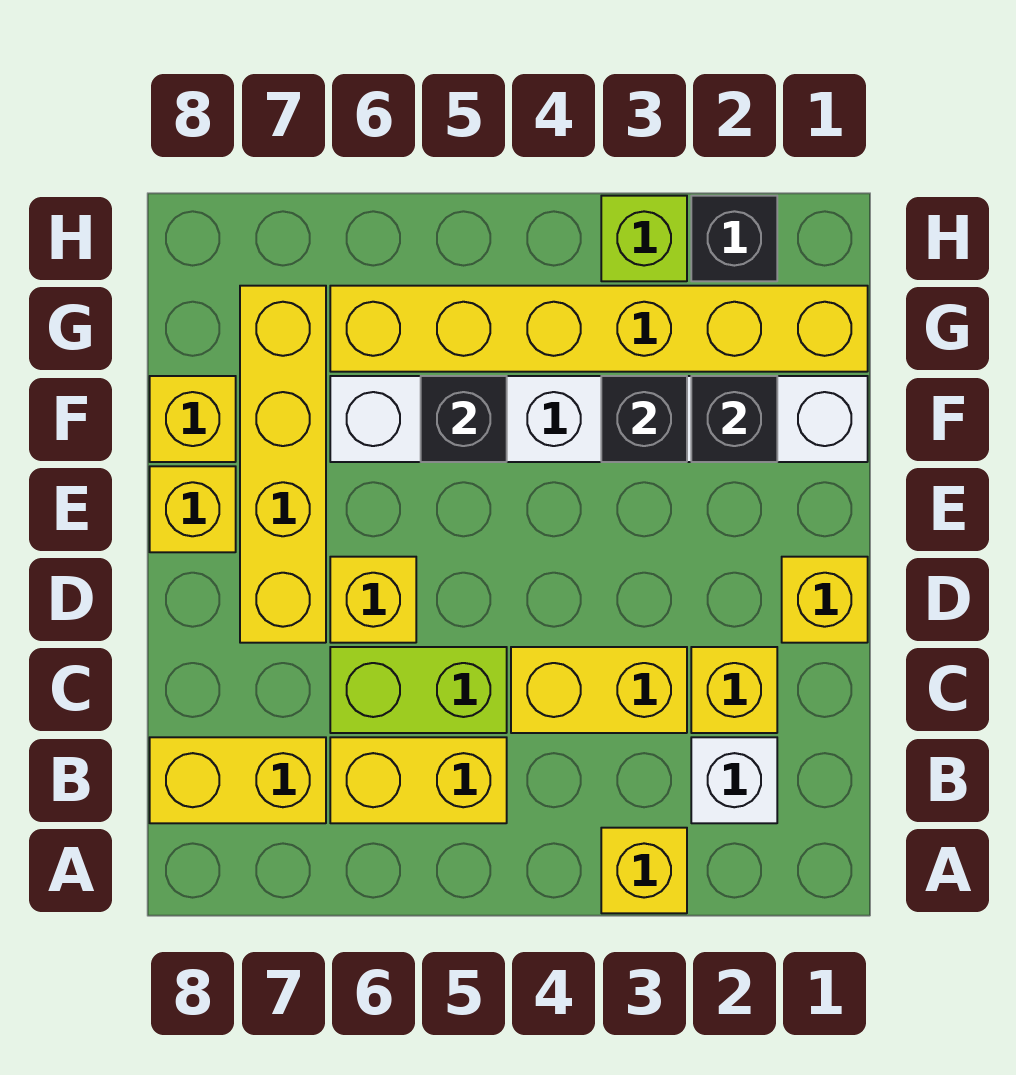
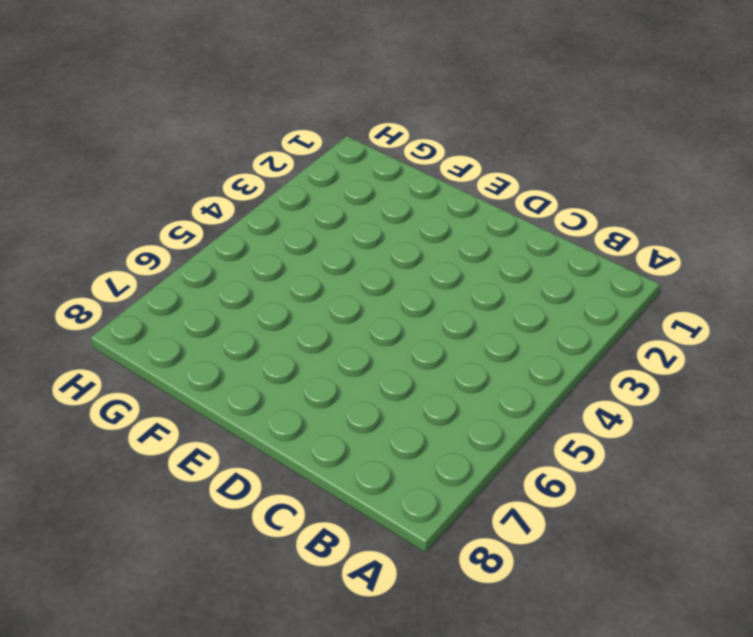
none -> yellow 1x1 brick [601,828,687,913]
none -> white 1x1 brick [691,737,777,823]
none -> yellow 1x2 brick [330,737,507,823]

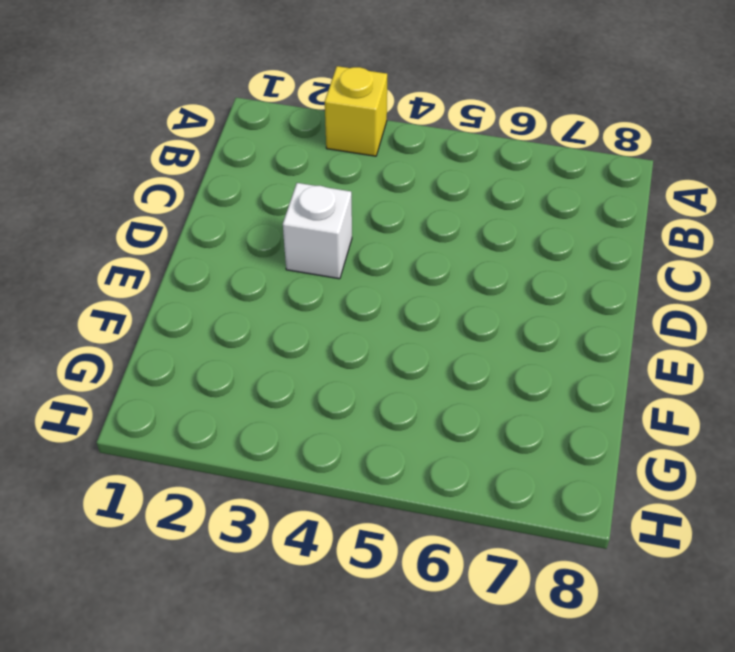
white 1x1 brick [283,183,352,279] -> white 1x1 brick moved to [691,737,777,823]
none -> yellow 1x2 brick [330,737,507,823]
none -> yellow 1x2 brick [150,737,326,823]
none -> yellow 1x1 brick [691,647,777,733]

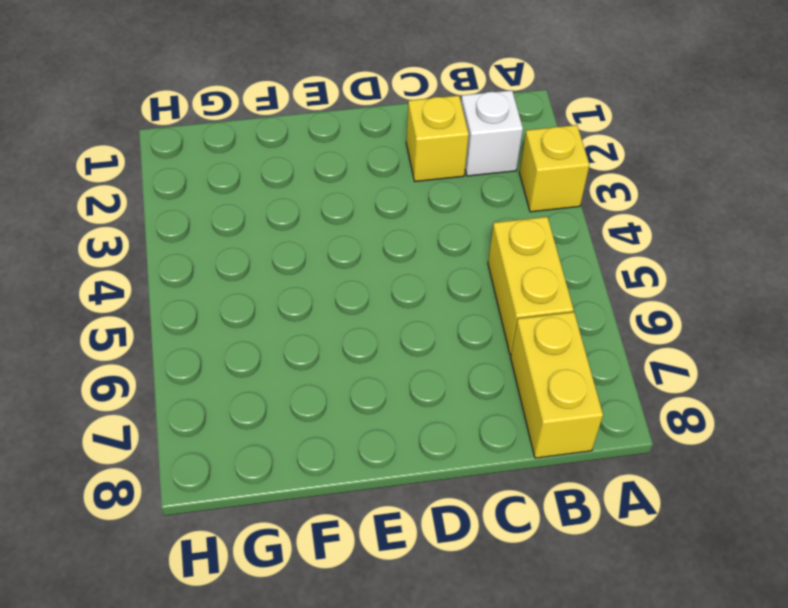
none -> yellow 1x2 brick [511,647,687,733]
none -> lime 1x2 brick [330,647,507,733]
none -> yellow 1x1 brick [782,557,868,643]

